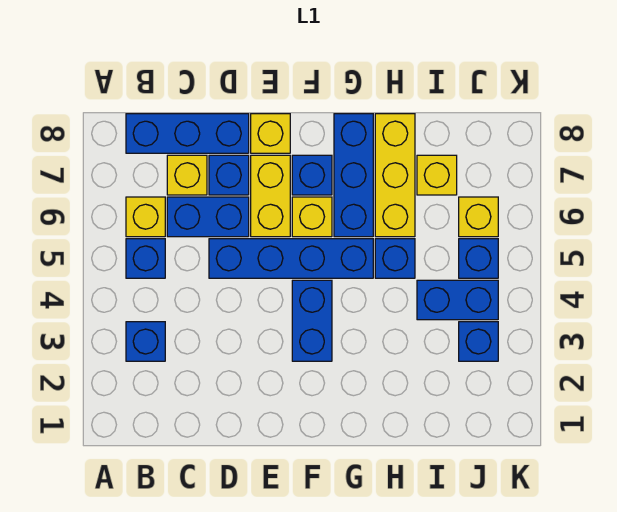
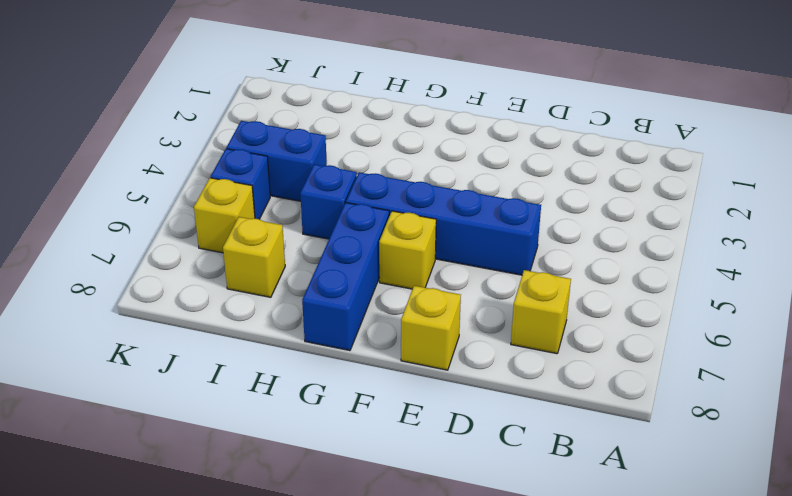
none -> blue 1x1 brick [126,322,165,361]
none -> blue 1x1 brick [126,239,165,278]
none -> yellow 1x1 brick [126,197,165,237]

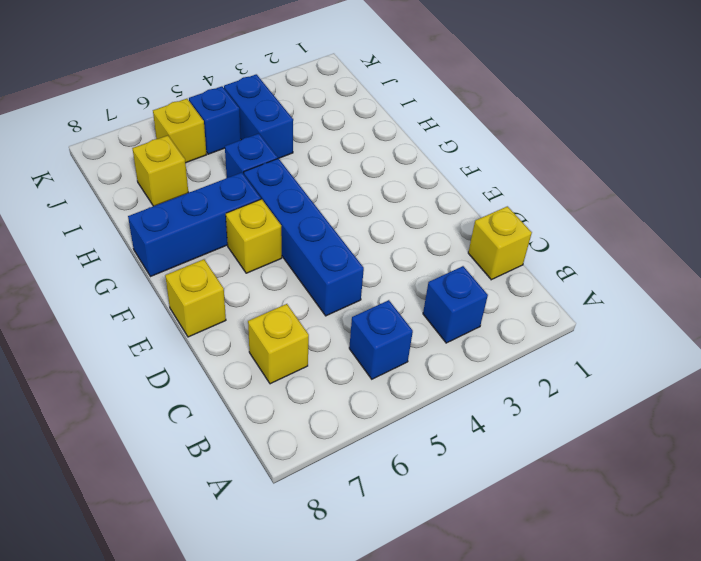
yellow 1x1 brick [468,206,532,280] -> yellow 1x1 brick moved to [126,197,165,237]
none -> blue 1x3 brick [126,114,249,153]
none -> blue 1x2 brick [167,197,249,237]
none -> blue 1x1 brick [209,155,249,195]

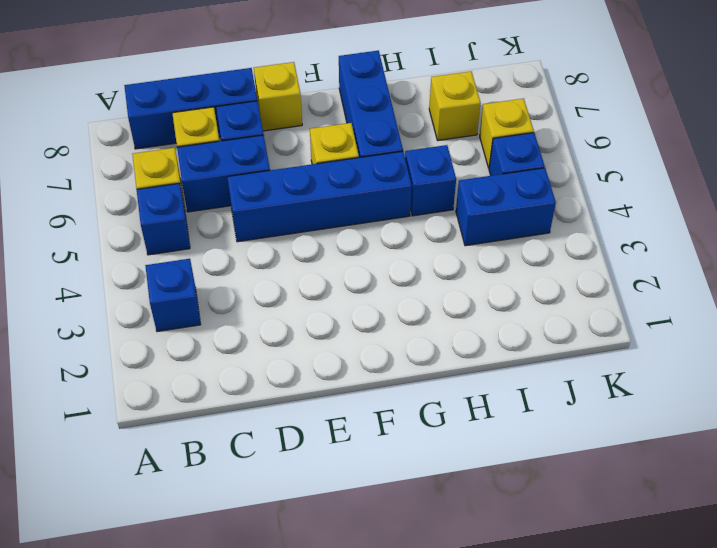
none -> yellow 1x2 brick [251,155,290,237]
none -> blue 1x2 brick [292,280,332,361]
none -> blue 1x1 brick [292,155,332,195]

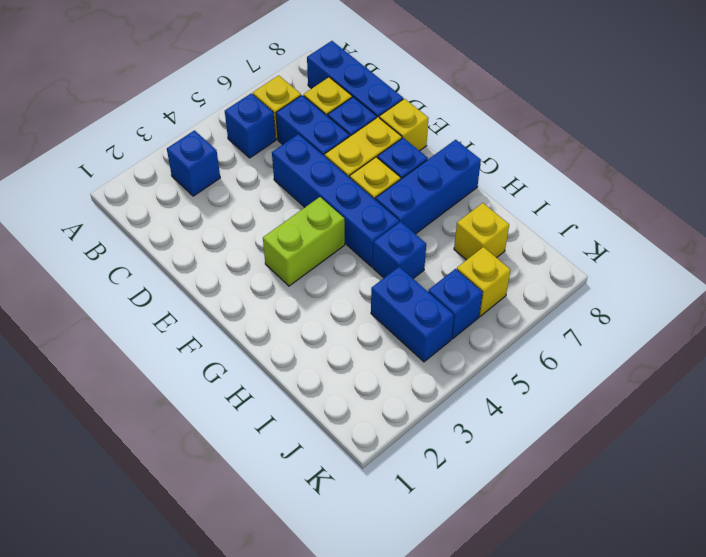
lime 1x2 brick [263,197,345,286] -> blue 1x2 brick [292,280,332,361]
none -> yellow 1x3 brick [375,114,415,237]
none -> blue 1x1 brick [459,322,498,361]

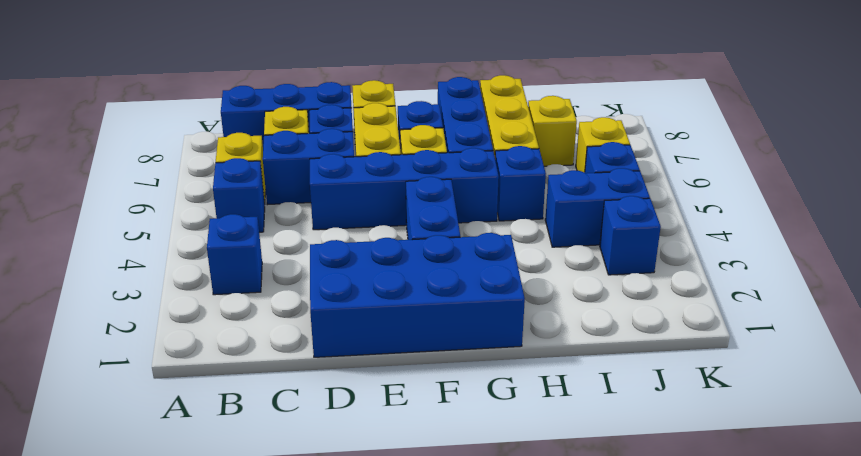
blue 2x4 brick [310,233,525,357] -> none

